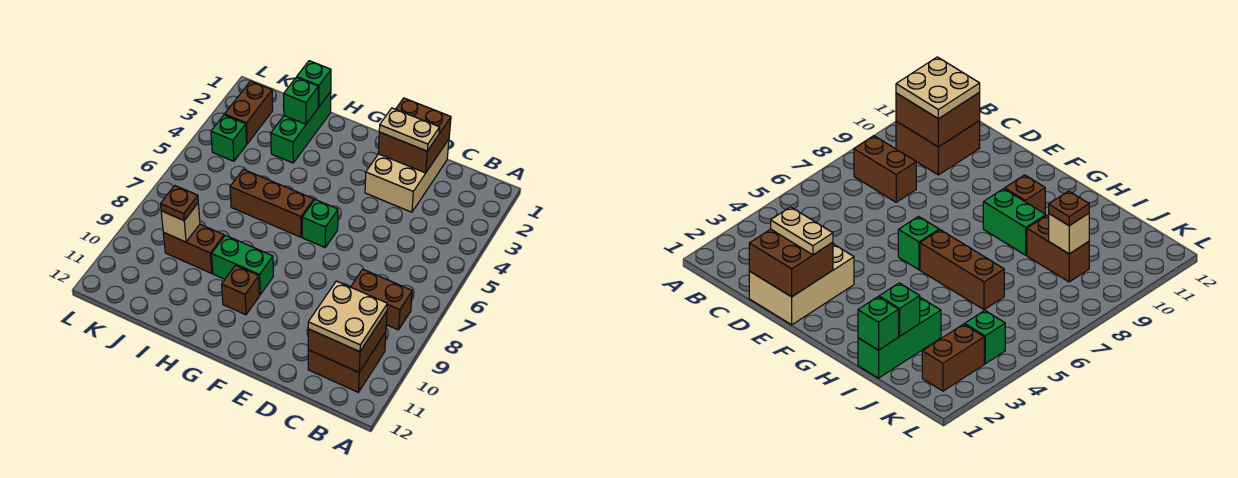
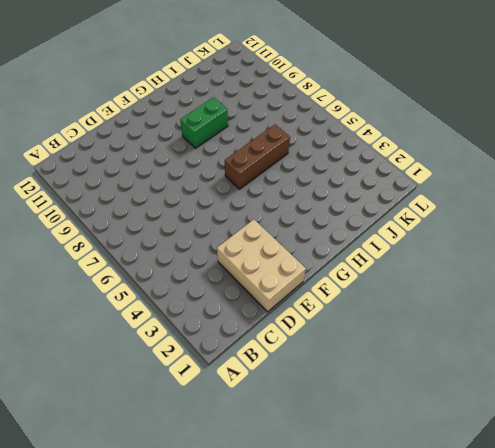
none -> brown 1x2 brick [351,270,412,330]
none -> brown 2x2 brick [308,332,386,392]
none -> green 1x1 brick [302,200,338,247]

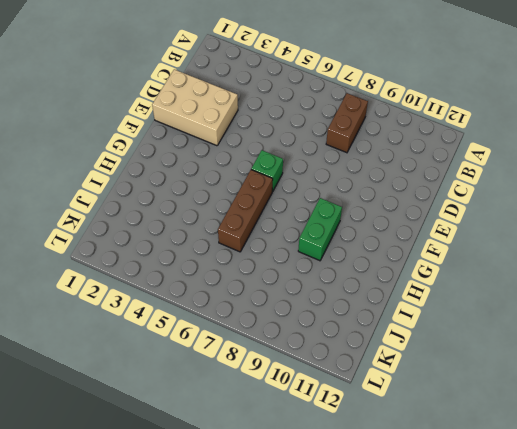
none -> brown 2x2 brick [308,332,386,392]
none -> brown 1x1 brick [222,265,260,315]
none -> green 1x3 brick [271,92,331,163]

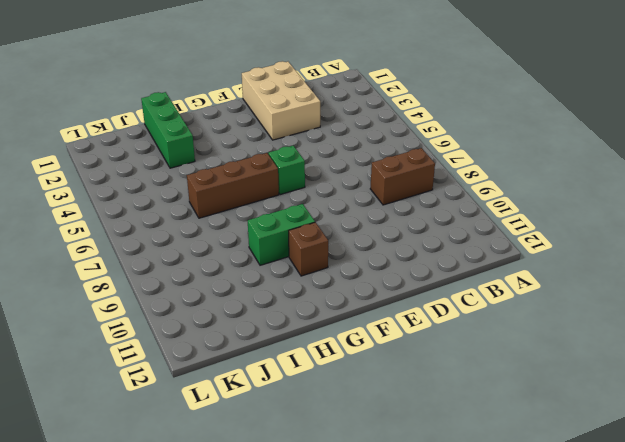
none -> brown 2x2 brick [308,332,386,392]
none -> brown 1x2 brick [163,224,224,273]
none -> brown 1x2 brick [225,81,273,144]

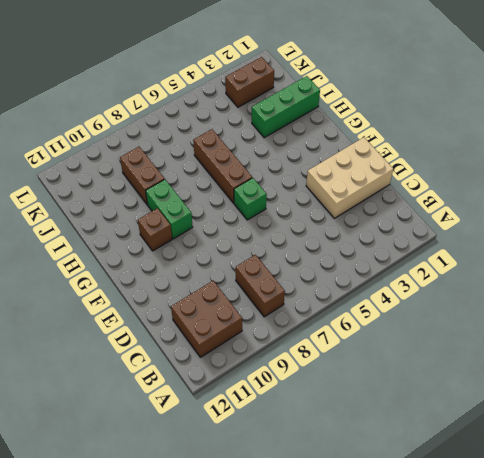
none -> green 1x1 brick [211,115,247,161]
none -> brown 2x2 brick [308,311,387,372]
none -> brown 2x2 brick [378,98,451,173]

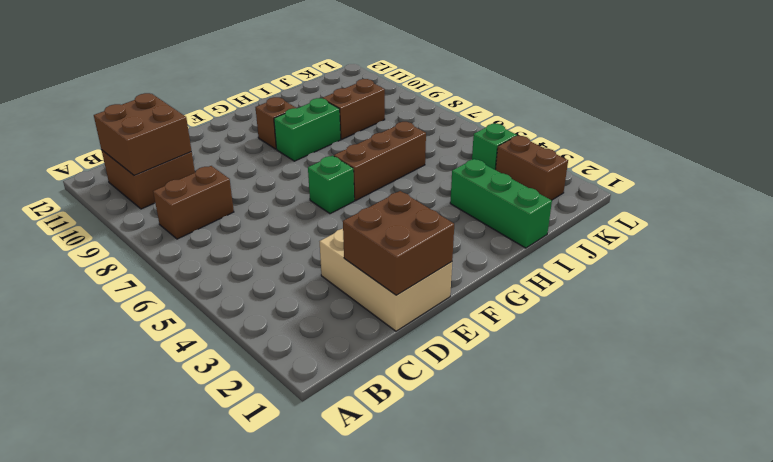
none -> green 1x1 brick [297,61,331,107]
none -> green 1x1 brick [283,77,318,124]
none -> tan 1x1 brick [161,204,200,242]

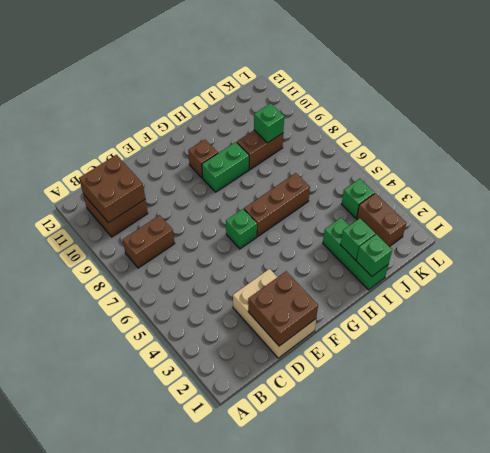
green 1x1 brick [254,103,284,143] -> tan 1x1 brick [161,204,200,242]
none -> tan 2x2 plate [308,281,387,352]
none -> tan 1x2 plate [379,108,440,151]
none -> brown 1x1 plate [161,186,198,220]

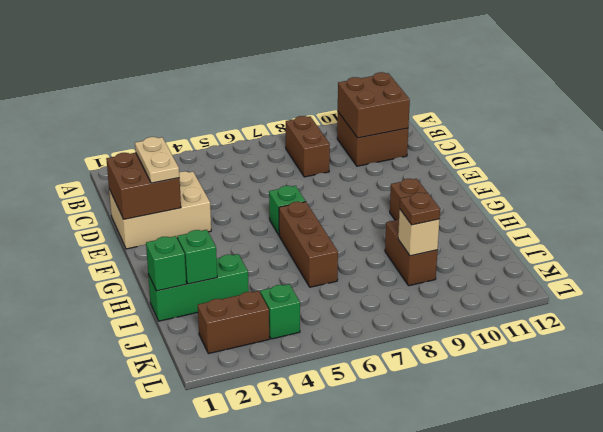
none -> green 1x2 brick [212,235,273,295]
none -> tan 2x2 plate [308,281,387,352]

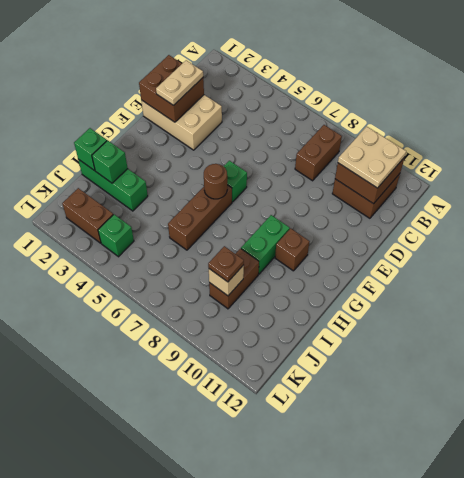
brown 1x1 round brick [204,164,227,199] -> none

